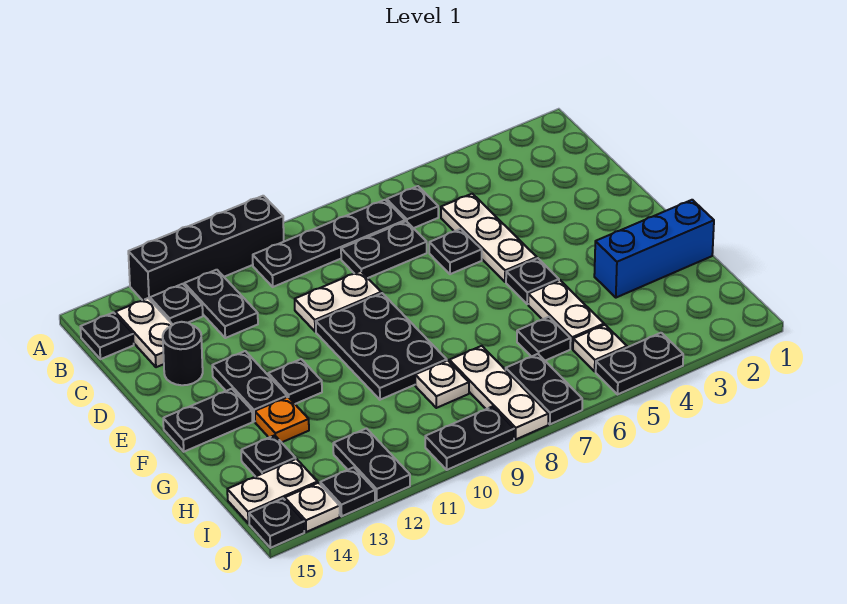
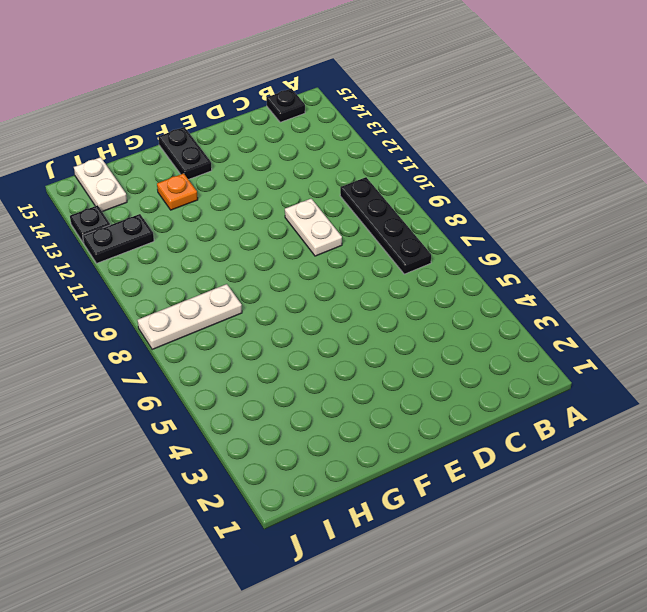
none -> black 1x4 brick [128,196,284,300]
none -> black 1x1 plate [387,186,438,228]
none -> black 1x2 plate [184,270,258,338]
none -> black 1x1 plate [150,284,203,324]

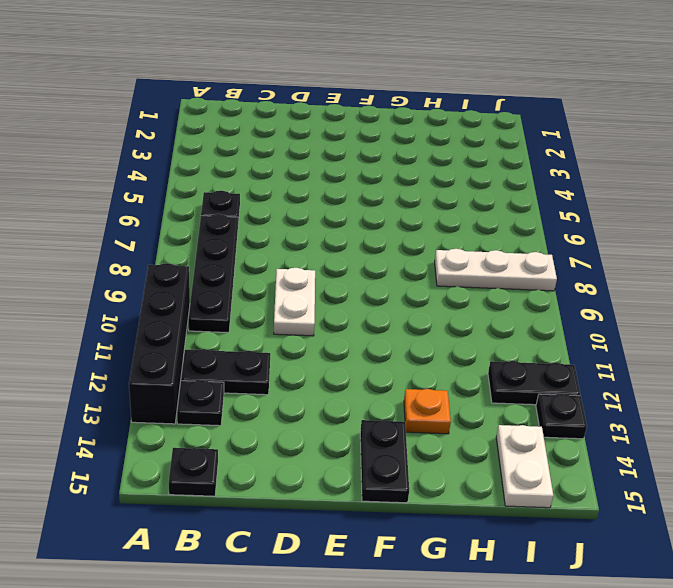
none -> white 1x2 plate [115,298,173,367]
none -> white 1x3 plate [441,194,537,282]
none -> black 1x2 plate [341,221,427,278]
none -> black 1x1 plate [429,229,482,274]

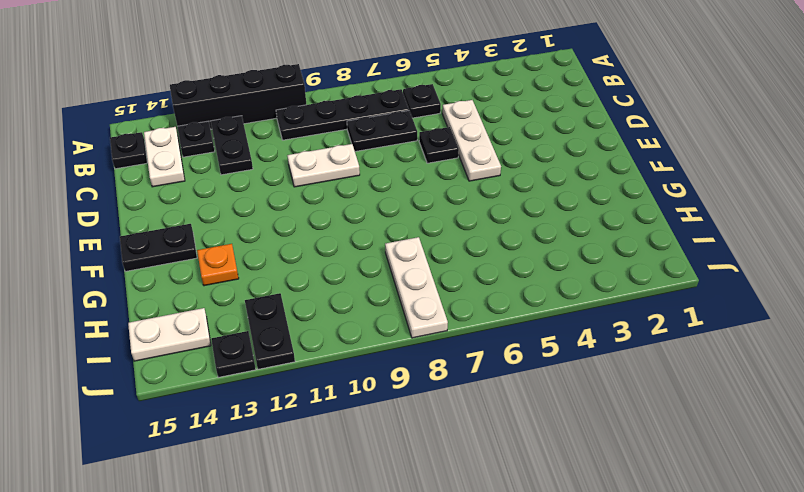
none -> black 1x1 round brick [163,322,203,385]
none -> black 2x3 plate [316,293,447,400]
none -> black 1x2 plate [212,351,287,422]
none -> black 1x1 plate [506,258,559,304]

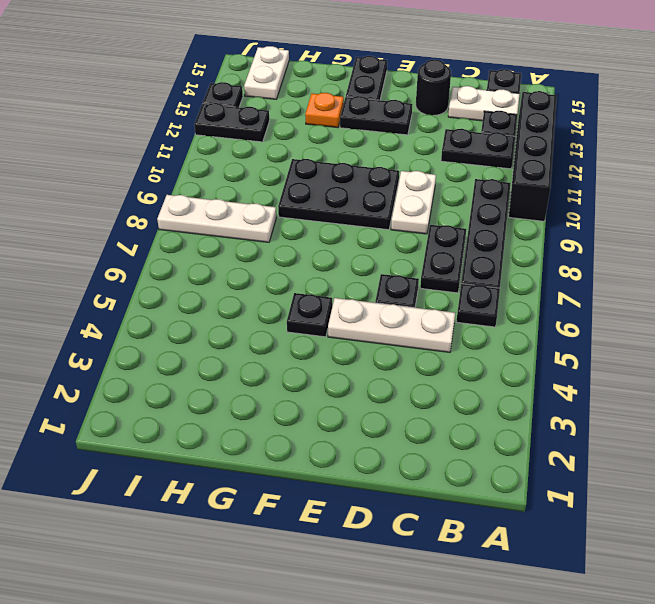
none -> black 1x1 plate [268,359,322,404]
none -> blue 1x3 brick [594,200,714,298]
none -> white 1x2 plate [528,280,604,349]
none -> black 1x1 plate [517,317,571,361]

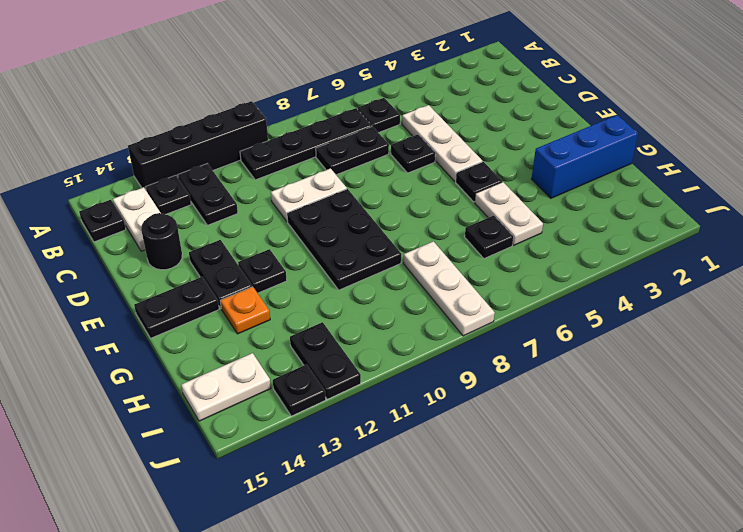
none -> white 1x1 plate [415,361,469,408]
none -> black 1x1 plate [241,435,295,477]
none -> white 1x1 plate [573,325,627,371]
none -> black 1x2 plate [506,354,582,424]

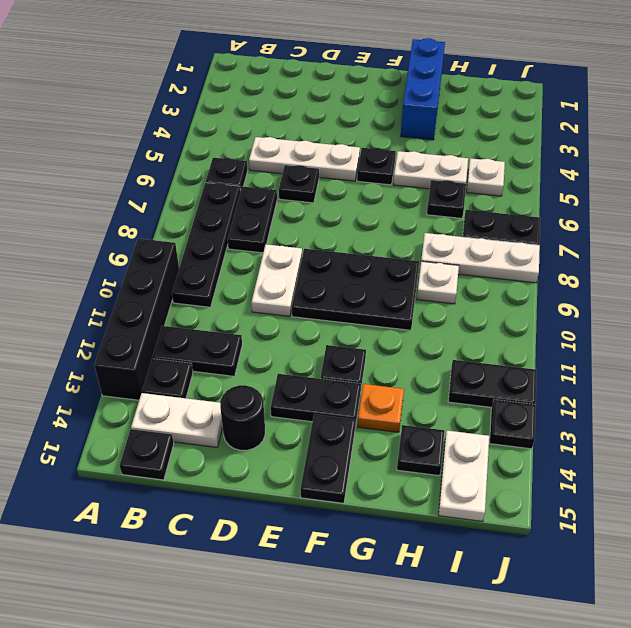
none -> black 1x2 plate [596,333,683,394]
none -> black 1x2 plate [425,407,514,470]
none -> white 1x1 plate [285,483,340,532]
none -> black 1x1 plate [249,498,304,548]

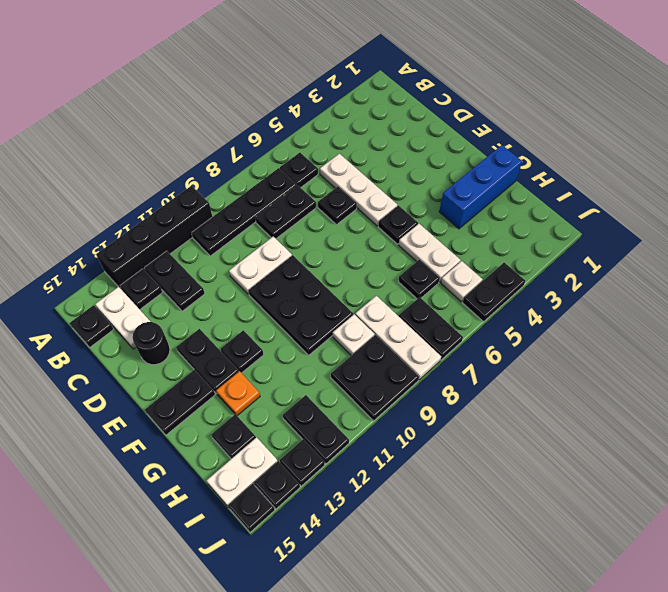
black 2x2 plate [331,335,419,421] -> black 1x2 plate [425,407,514,470]
black 1x1 plate [254,461,300,509] -> white 1x1 plate [285,483,340,532]

